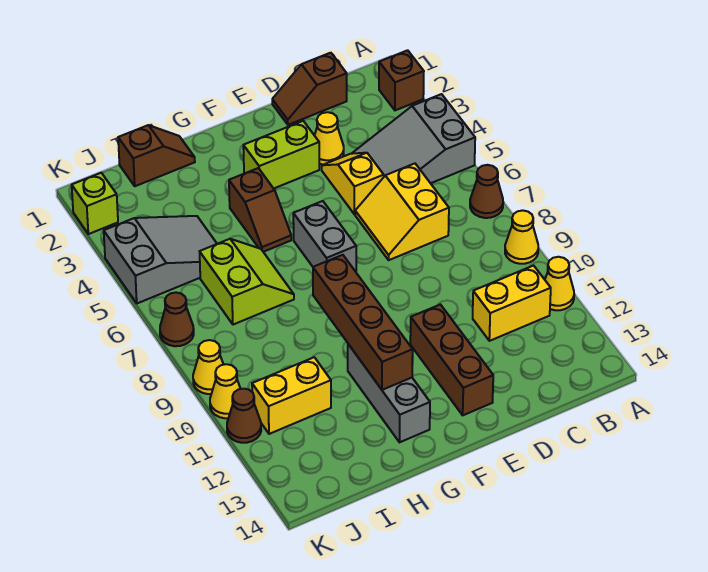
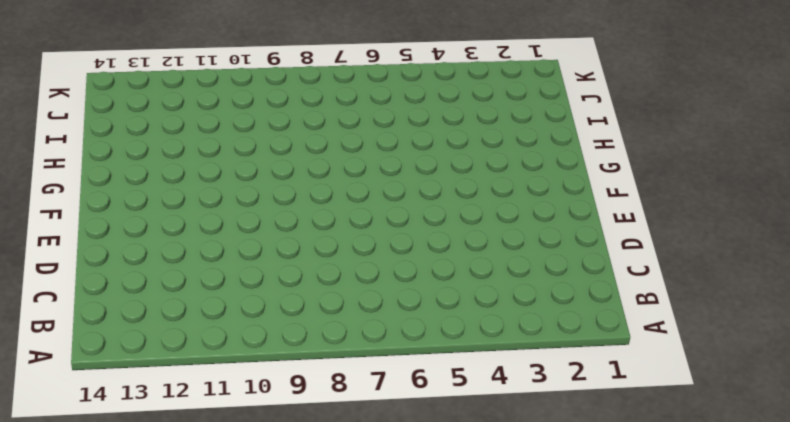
none -> brown 1x1 brick [379,50,424,110]
none -> grey 2x3 slope [352,94,475,183]
none -> brown 1x1 cone [470,165,503,218]

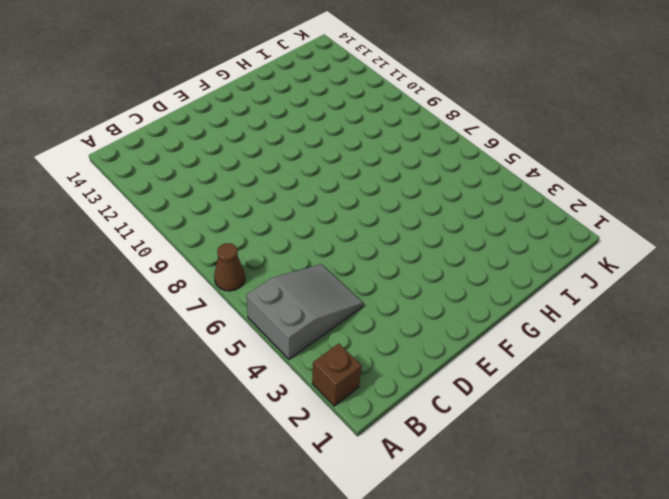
none -> yellow 1x1 cone [505,210,538,264]
none -> yellow 1x1 cone [545,257,574,310]
none -> yellow 1x2 brick [473,266,551,341]

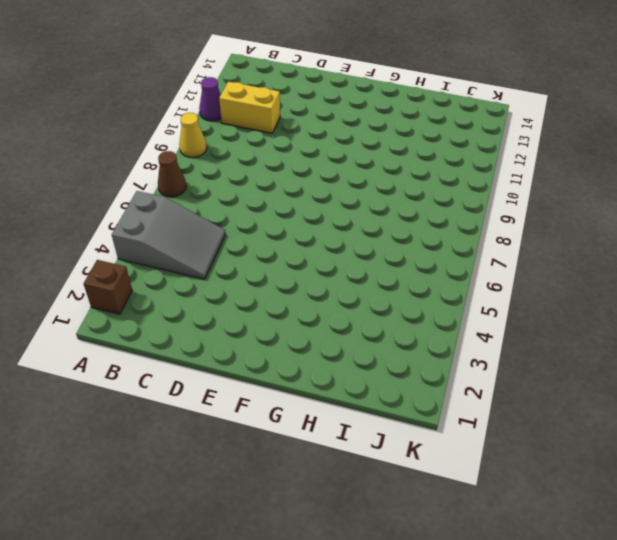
purple 1x1 cone [199,77,221,121] -> yellow 1x1 cone [545,257,574,310]
none -> brown 1x2 slope [272,53,347,125]
none -> yellow 2x2 slope [355,164,449,260]
none -> yellow 1x1 cone [315,112,344,165]

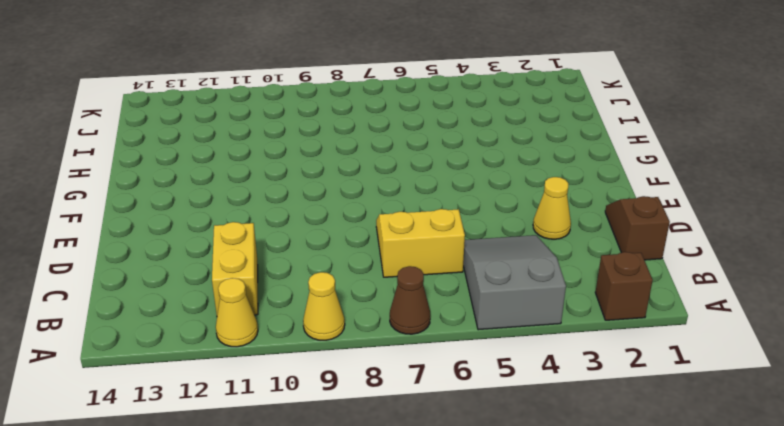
none -> yellow 1x2 slope [322,153,384,214]
none -> lime 1x2 brick [243,121,319,188]
none -> brown 1x3 brick [410,305,493,415]

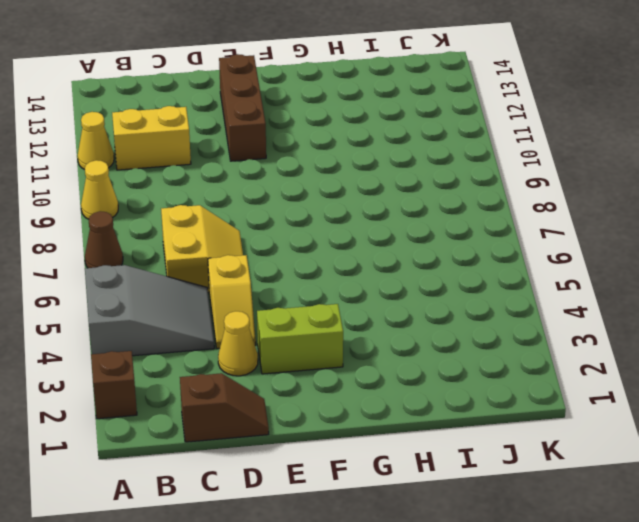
none -> grey 1x2 brick [293,201,356,272]
none -> brown 1x2 slope [229,168,291,252]
none -> grey 1x3 brick [348,344,430,442]

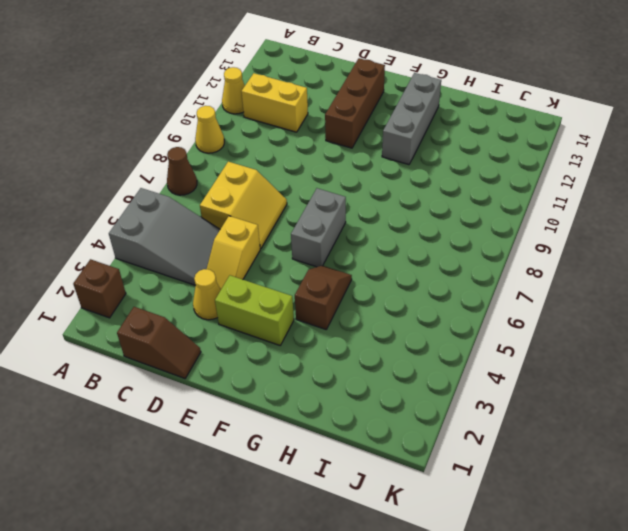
none -> brown 1x2 slope [118,125,195,186]
none -> lime 2x2 slope [200,239,294,325]
none -> grey 2x3 slope [104,216,217,303]

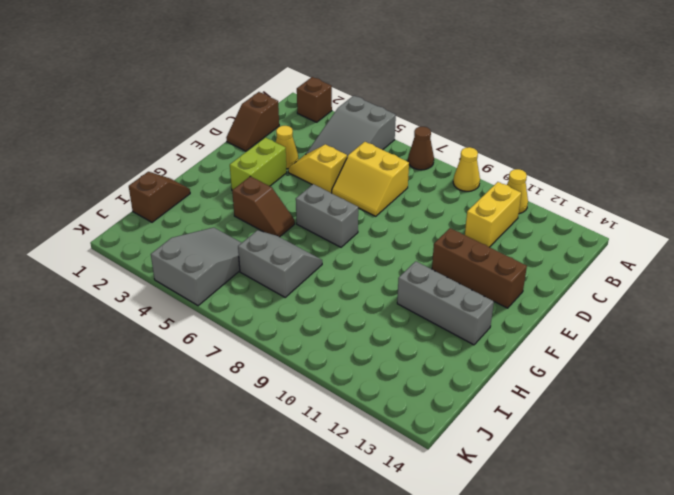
grey 2x2 slope [238,230,322,297] -> lime 2x2 slope [200,239,294,325]
none -> yellow 1x2 brick [252,357,331,434]
none -> lime 1x1 brick [72,173,118,234]
none -> brown 1x1 cone [160,293,194,346]

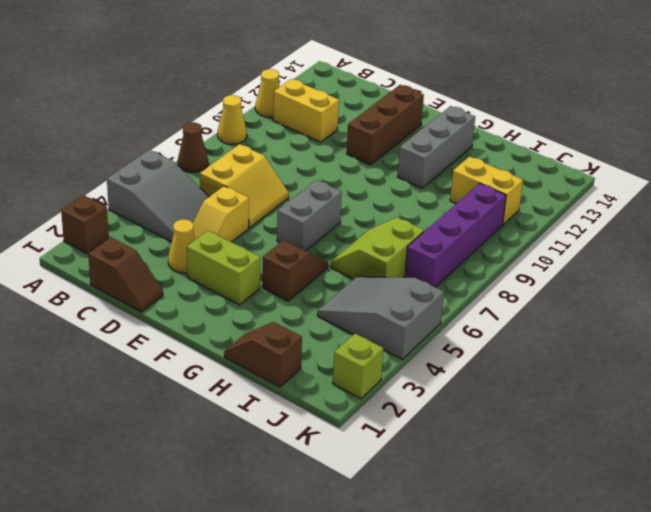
purple 1x4 brick [405,183,506,287] -> none
none -> brown 1x1 cone [160,293,194,346]
none -> yellow 1x1 cone [193,340,224,394]
none -> yellow 1x1 cone [210,364,240,418]

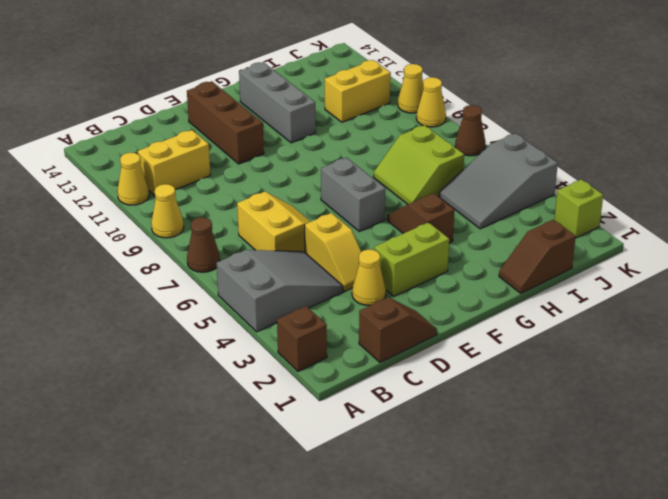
none -> brown 1x1 cone [227,389,261,443]
none -> brown 1x4 brick [313,255,413,390]

